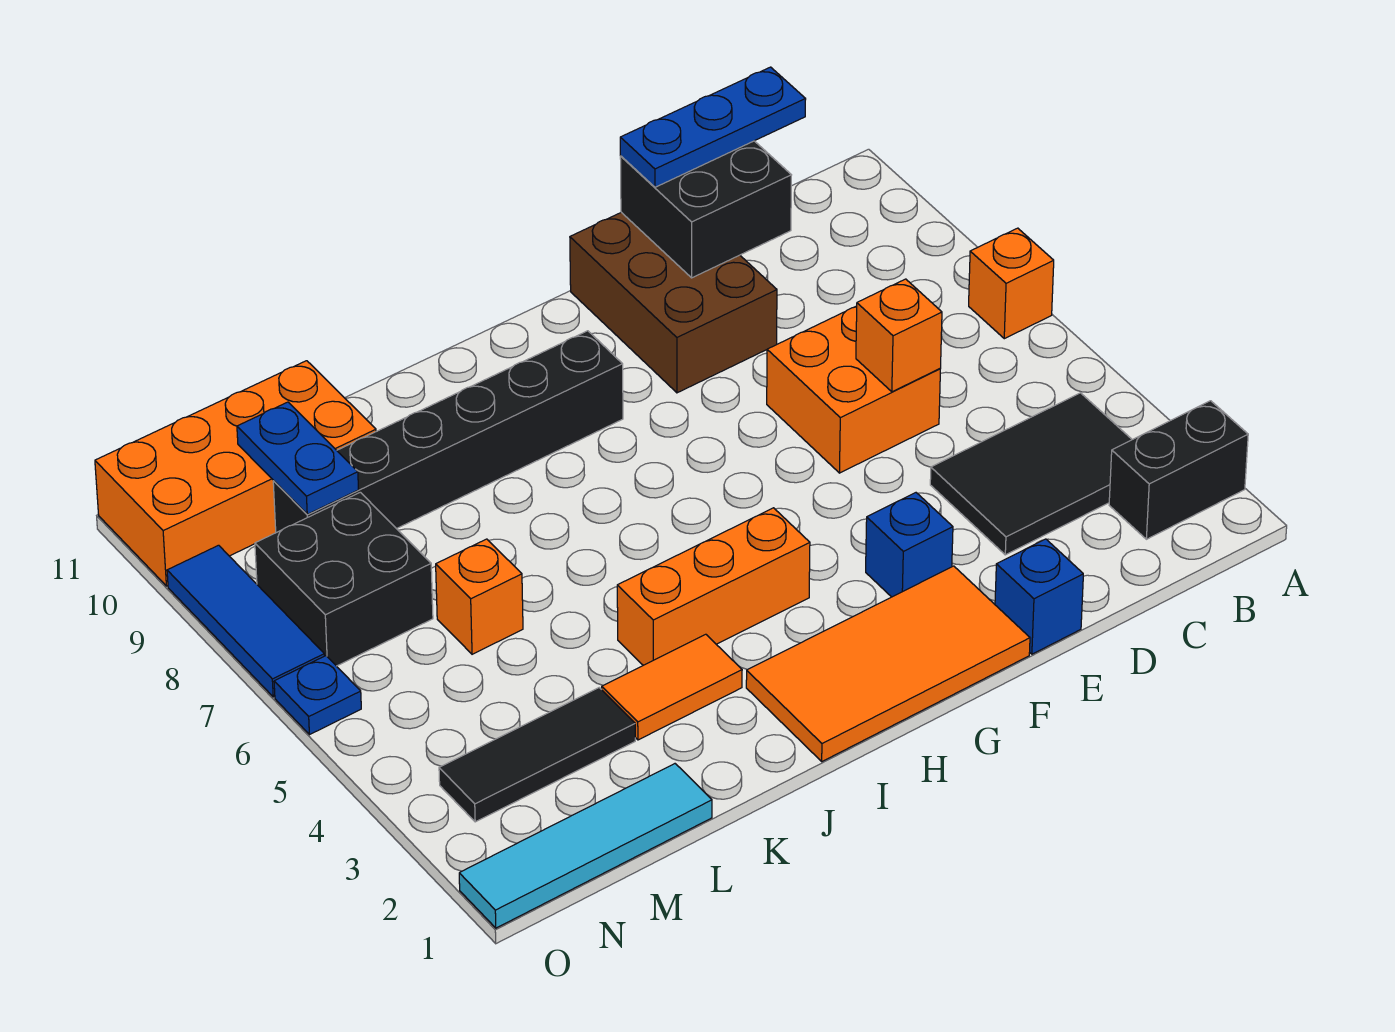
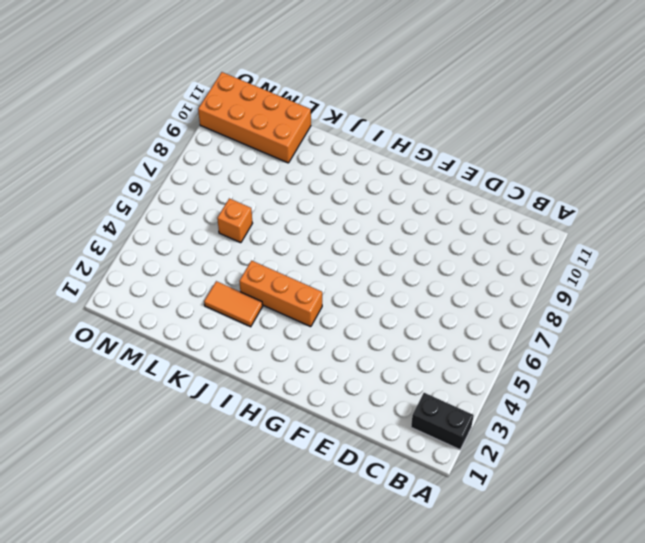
none -> orange 1x1 brick [969,228,1054,339]
none -> black 2x3 tile [930,393,1132,555]
none -> orange 2x2 brick [767,306,940,473]

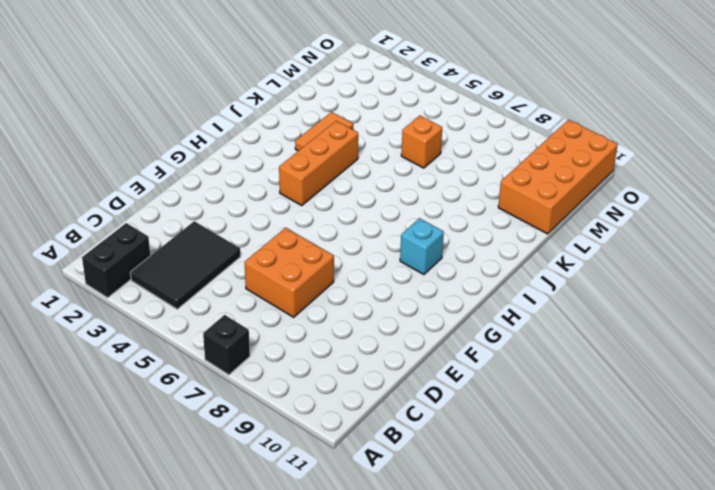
black 1x1 brick [203,315,250,375] -> orange 1x1 brick [969,228,1054,339]
cyan 1x1 brick [400,218,444,275] -> black 1x6 brick [273,331,623,533]
none -> blue 1x1 brick [995,539,1083,654]
none -> brown 2x3 brick [570,212,777,393]
none -> orange 2x4 tile [746,566,1030,761]

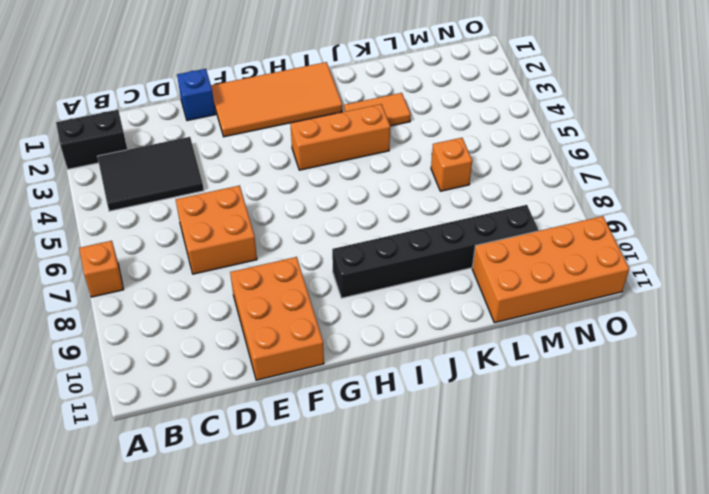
orange 2x3 brick [230,257,324,380] -> brown 2x3 brick [570,212,777,393]
none -> blue 1x1 brick [866,493,953,597]
none -> cyan 1x4 tile [459,764,712,928]
none -> black 1x3 tile [439,688,635,822]

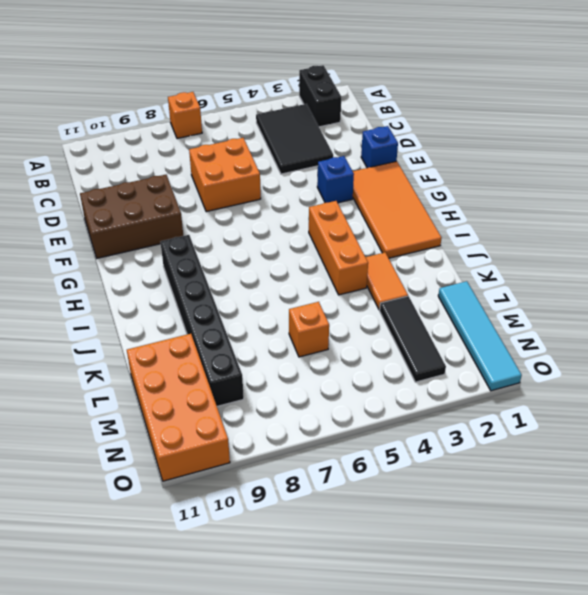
none -> black 2x2 brick [255,492,433,666]
none -> blue 1x1 plate [274,656,361,735]
none -> blue 1x3 tile [167,545,324,697]

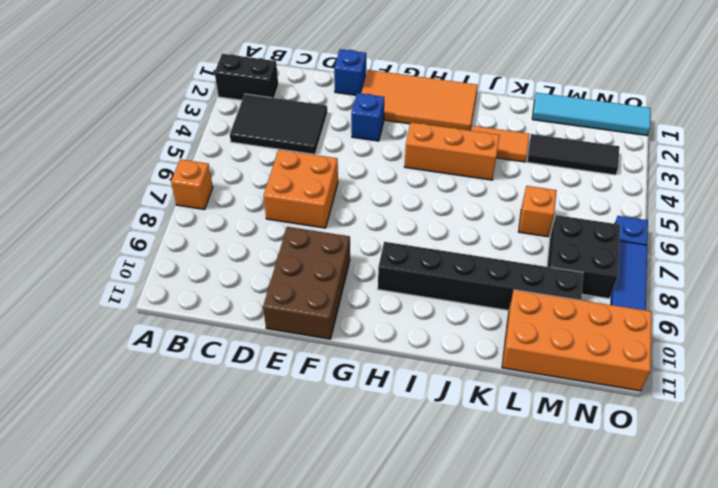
none -> orange 1x1 brick [856,279,942,392]
none -> black 2x2 brick [620,141,791,278]
none -> blue 1x2 plate [237,402,359,514]

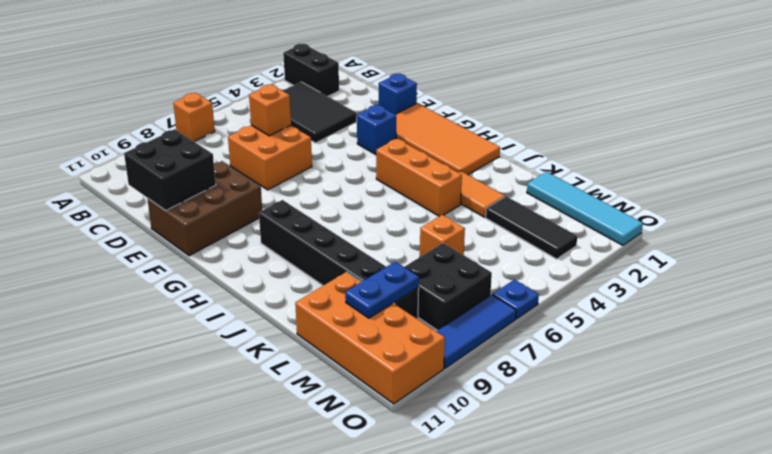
none -> blue 1x3 plate [620,67,806,187]

